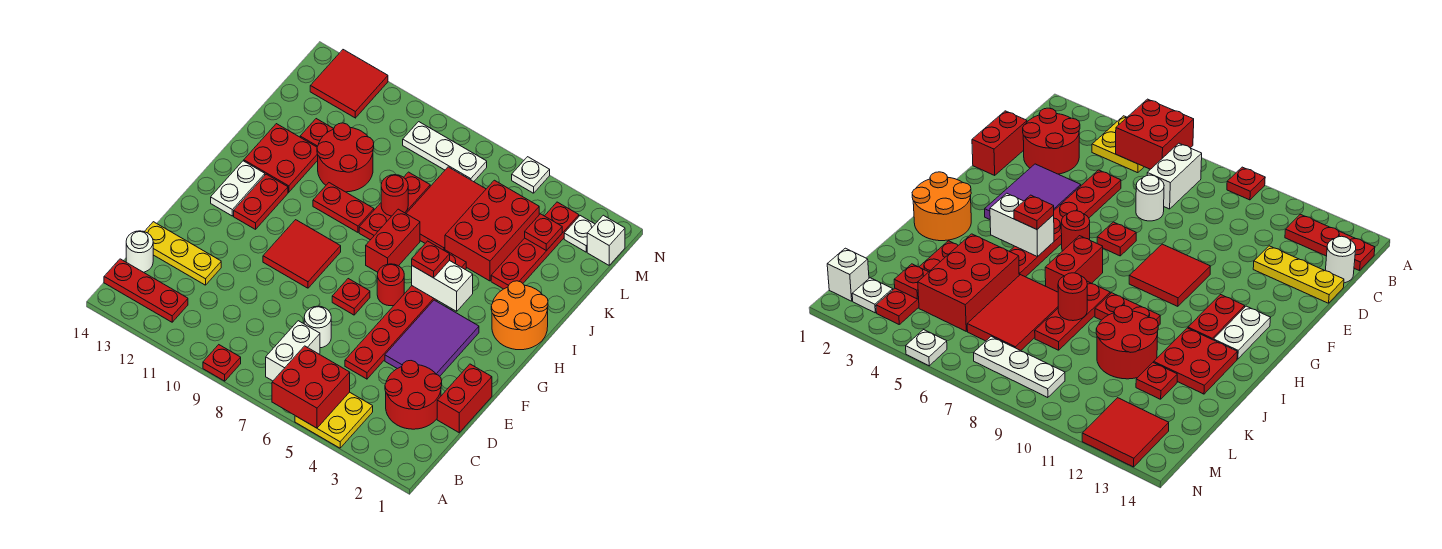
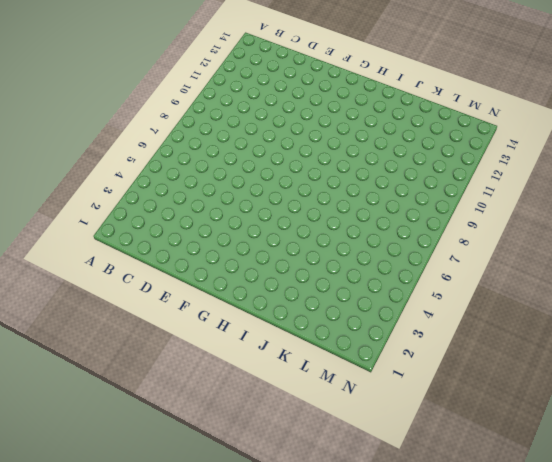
none -> yellow 2x2 plate [295,392,373,448]
none -> red 1x1 plate [203,345,241,381]
none -> white 1x2 brick [266,321,320,381]
none -> red 1x3 plate [104,259,188,322]

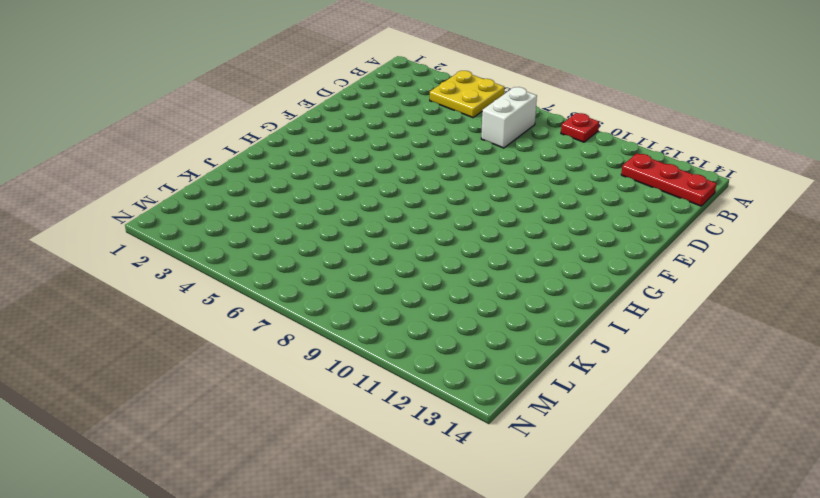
none -> red 2x2 round brick [385,361,442,429]
none -> white 1x1 round brick [126,231,153,272]
none -> red 1x2 brick [437,364,492,433]
none -> red 1x6 plate [345,250,466,379]

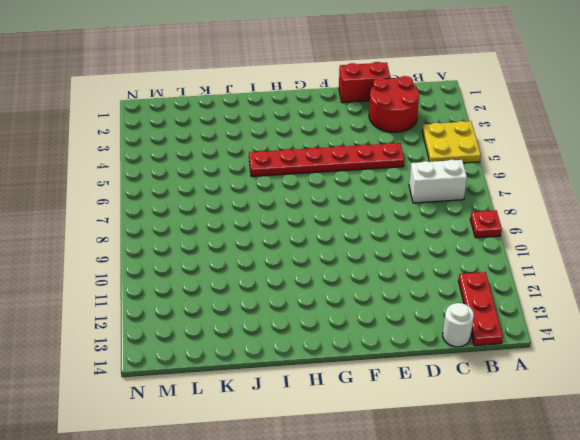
none -> white 1x1 round brick [304,306,331,348]
none -> yellow 1x3 plate [144,222,221,285]
none -> purple 2x3 tile [385,300,479,376]
none -> red 1x1 plate [332,279,370,315]

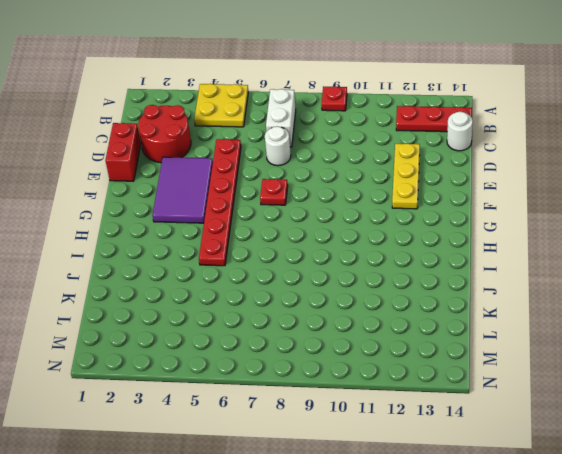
yellow 1x3 plate [392,144,420,209] -> yellow 1x3 plate turned to [144,222,221,285]
none -> red 2x2 tile [263,220,341,288]
none -> red 1x1 round brick [377,264,404,306]
none -> red 1x2 plate [234,174,288,229]
none -> white 1x2 plate [211,161,265,216]

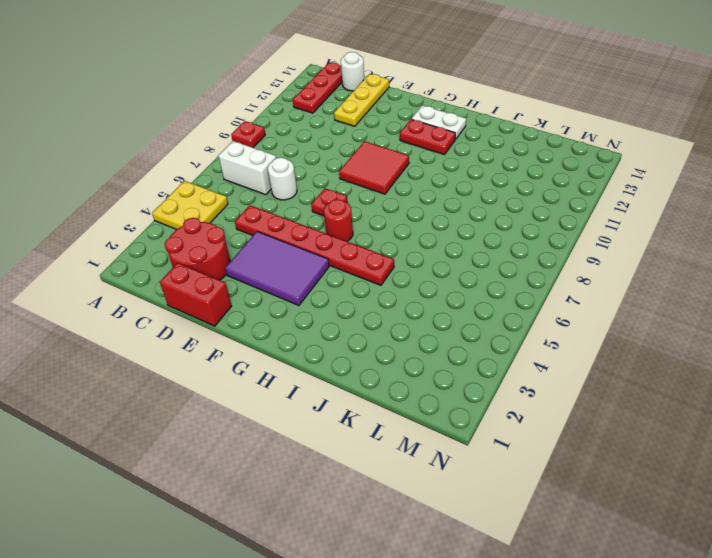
none -> orange 2x2 round brick [491,281,548,350]
none -> red 1x2 brick [366,209,420,272]
none -> red 1x3 plate [359,172,430,240]
none -> red 1x2 plate [313,183,374,232]

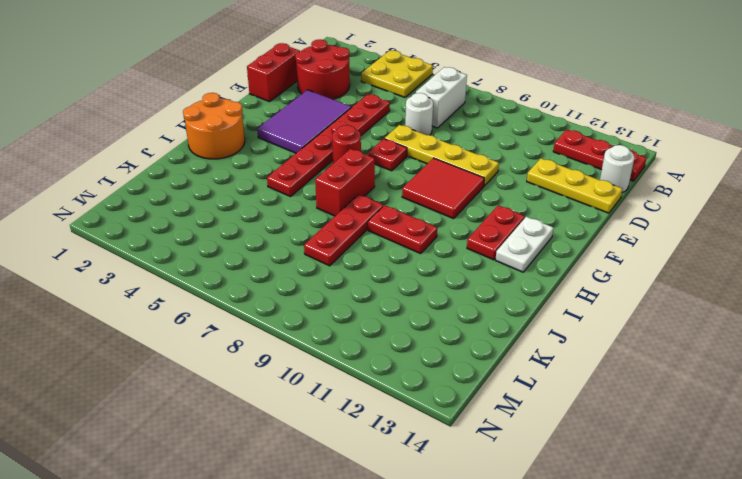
yellow 1x4 plate [385,125,499,186] -> none
none -> red 1x1 plate [203,345,241,381]
none -> red 2x2 plate [244,124,318,192]
none -> red 1x4 plate [491,202,579,289]
none -> red 2x3 brick [445,180,539,281]

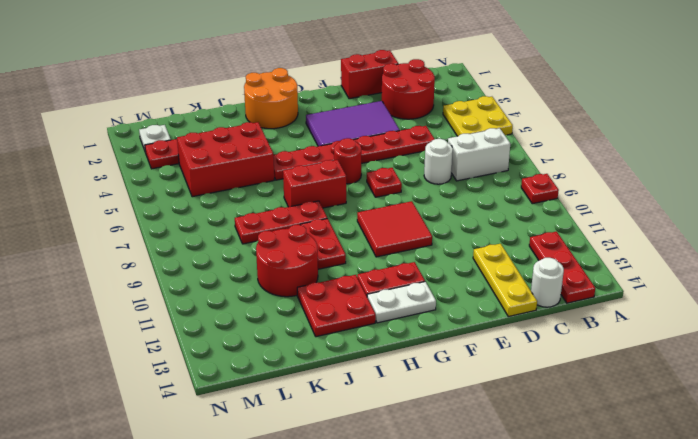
none -> red 2x3 tile [406,167,486,250]
none -> red 1x1 plate [300,119,334,147]
none -> white 1x1 brick [587,215,625,265]
none -> white 1x3 plate [403,122,487,182]

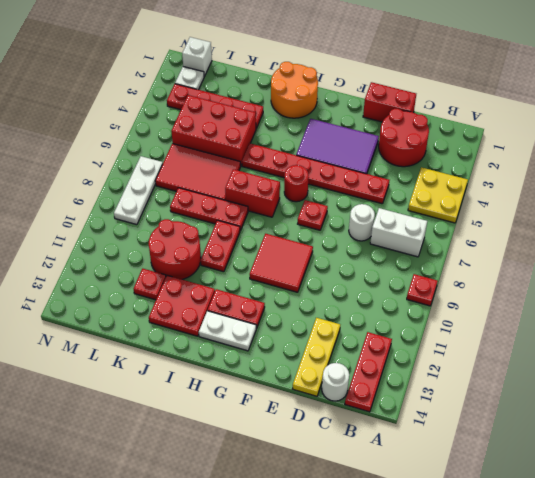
none -> red 2x2 tile [310,50,388,118]
none -> white 1x1 plate [512,157,550,193]
none -> red 2x2 brick [272,346,350,428]
none -> white 1x2 brick [412,260,473,311]

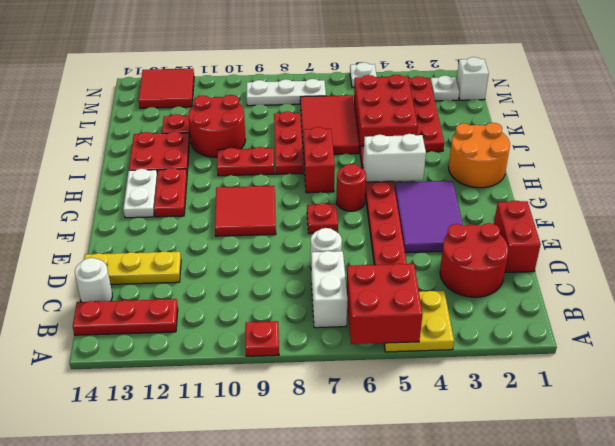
none -> red 1x1 round brick [381,175,408,216]
none -> red 1x1 plate [525,214,562,251]
none -> red 1x1 plate [412,241,450,278]

